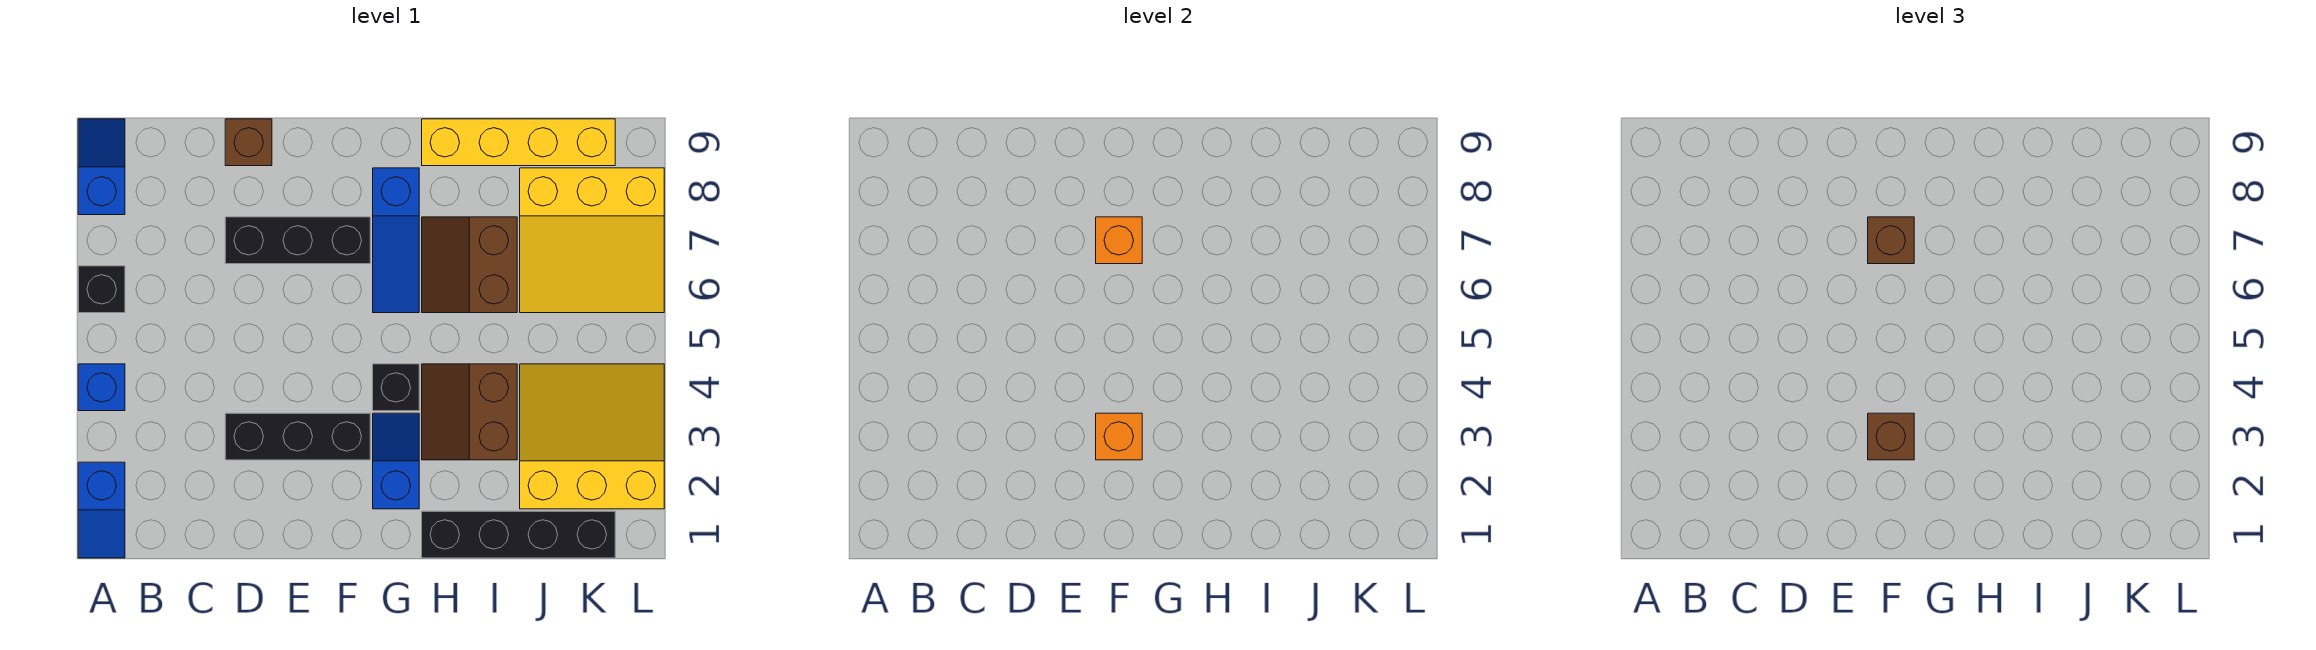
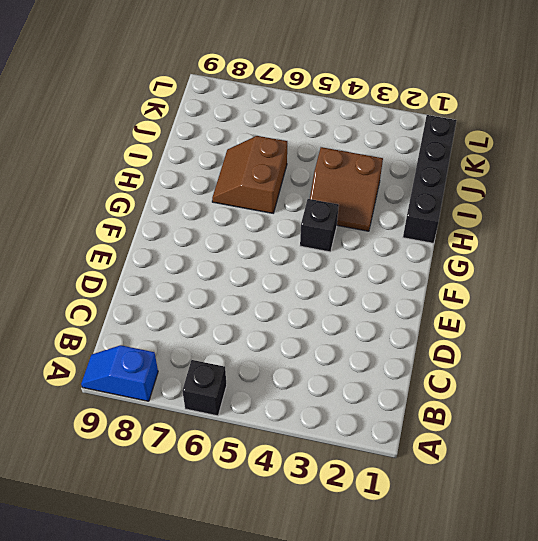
brown 2x2 slope [212,136,287,213] -> brown 2x2 slope turned to [422,217,517,313]
none -> blue 1x2 slope [78,462,125,558]
none -> blue 1x1 brick [78,364,125,411]
none -> black 1x3 brick [225,413,370,460]

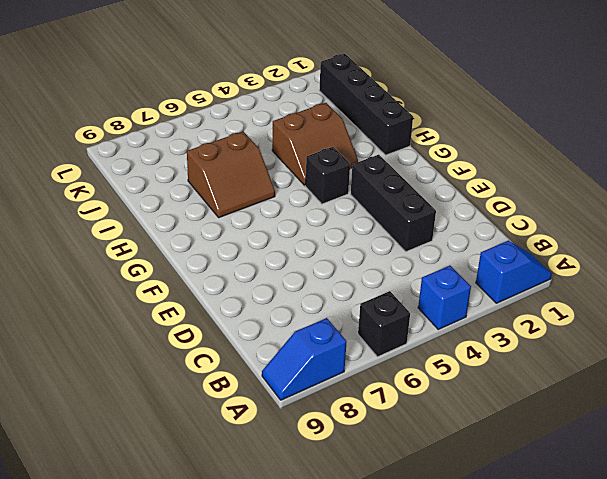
none -> black 1x3 brick [225,217,370,264]
none -> brown 1x1 brick [225,119,272,166]
none -> blue 1x2 slope [373,413,419,509]

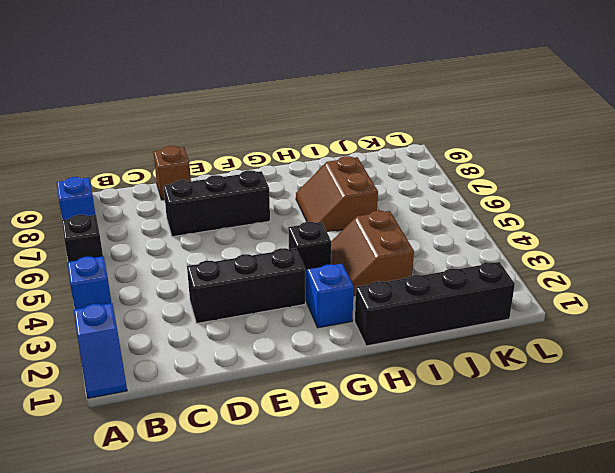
none -> blue 1x3 slope [373,168,419,313]
none -> yellow 1x4 brick [422,119,615,166]
none -> yellow 3x3 slope [520,364,664,509]

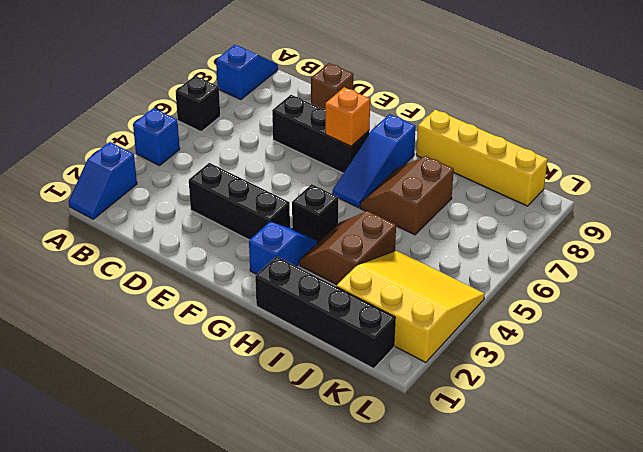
none -> yellow 3x3 slope [520,168,664,313]
none -> orange 1x1 brick [1096,413,1142,460]
none -> brown 1x1 brick [1868,413,1914,460]

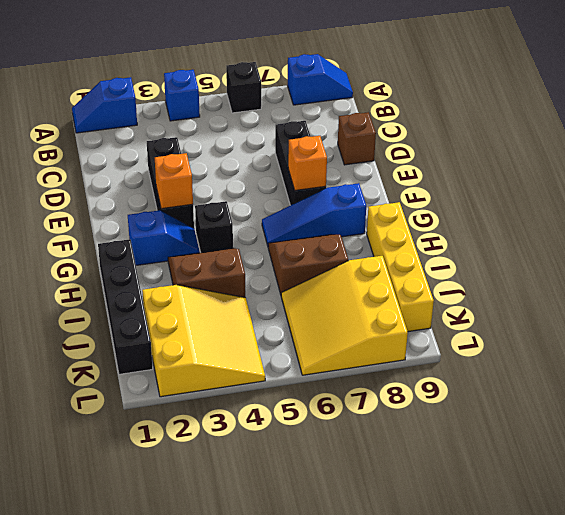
none -> brown 1x1 brick [1868,413,1914,460]
none -> brown 1x1 brick [1868,217,1914,264]

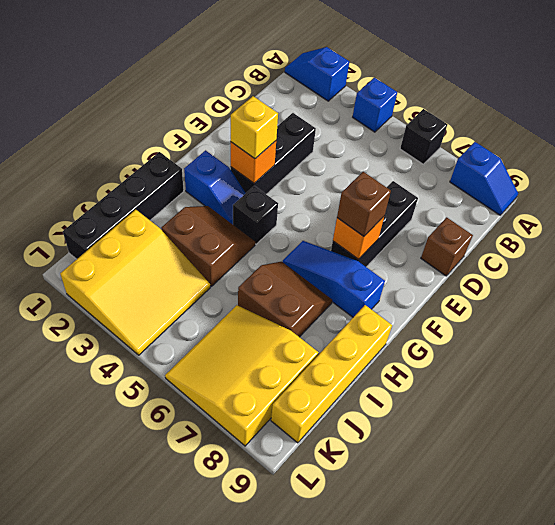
yellow 1x1 brick [231,96,278,159] -> brown 1x1 brick [1868,413,1914,460]

